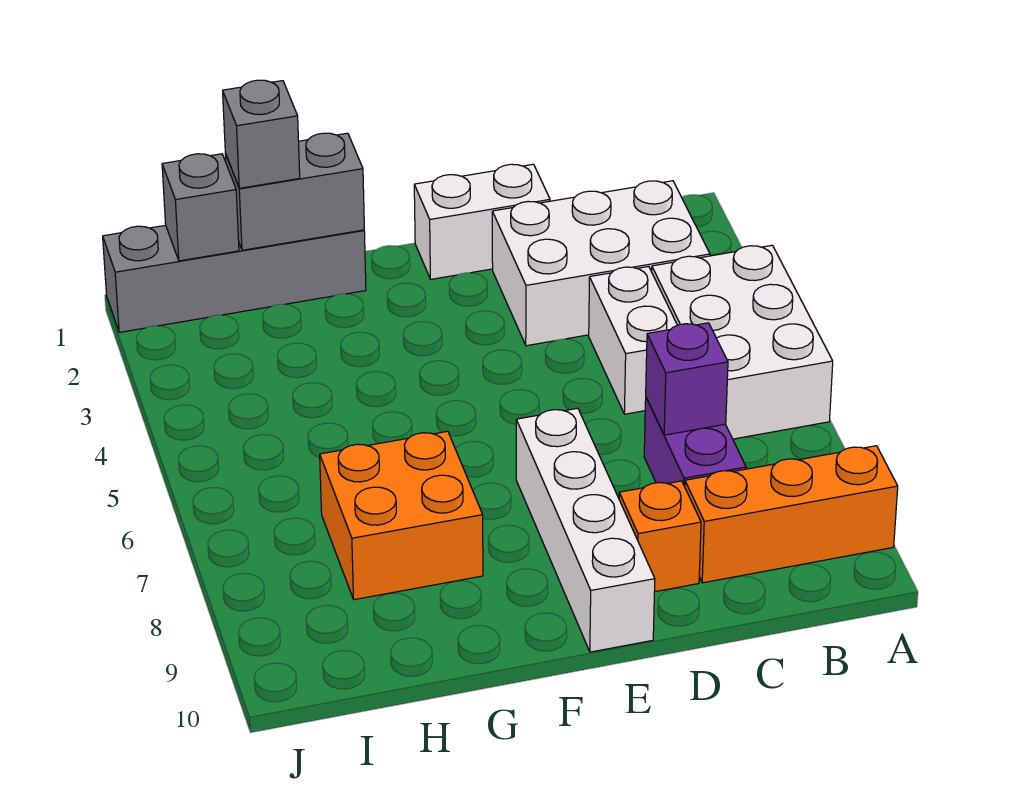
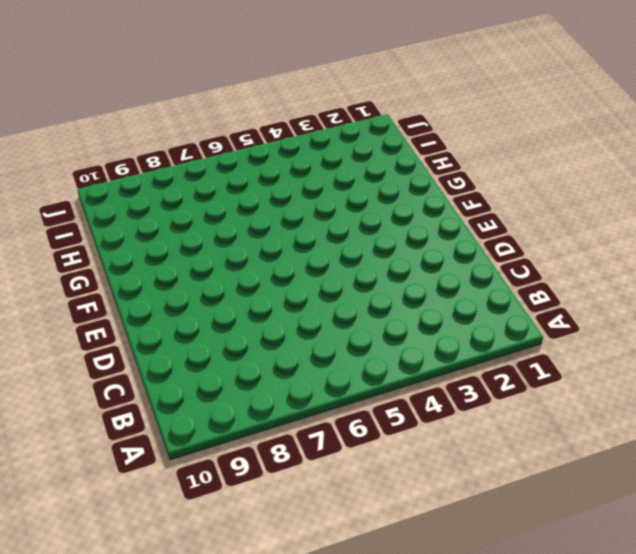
none -> white 2x3 brick [652,245,833,439]
none -> orange 1x3 brick [685,446,898,583]
none -> white 2x3 brick [492,181,710,346]

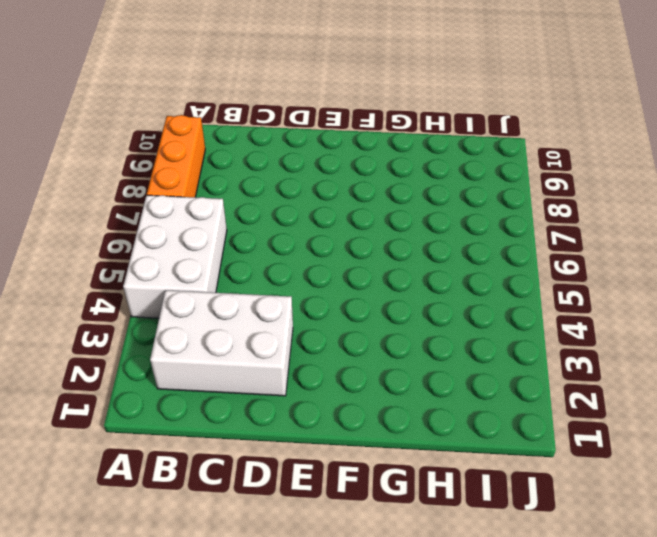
orange 1x3 brick [147,115,205,197] -> orange 1x3 brick turned to [685,446,898,583]
none -> white 1x2 brick [589,267,677,414]
none -> purple 1x2 brick [644,398,746,486]
none -> white 1x2 brick [414,164,550,279]

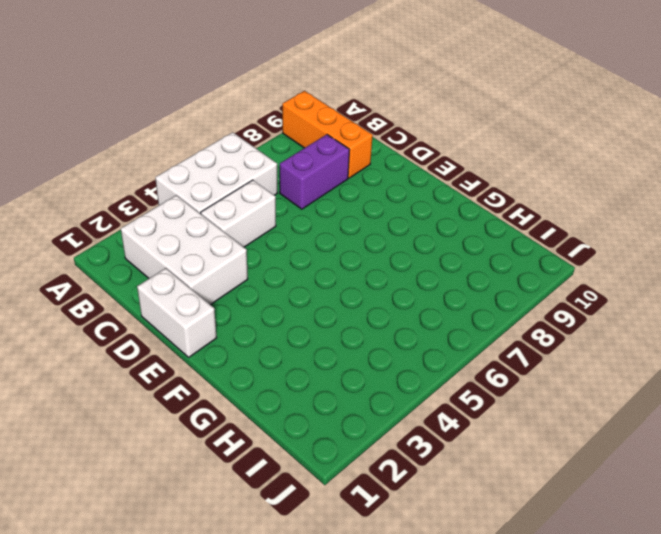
none -> orange 1x1 brick [619,481,701,592]
none -> white 1x4 brick [516,408,655,652]
none -> grey 1x4 brick [103,225,366,332]

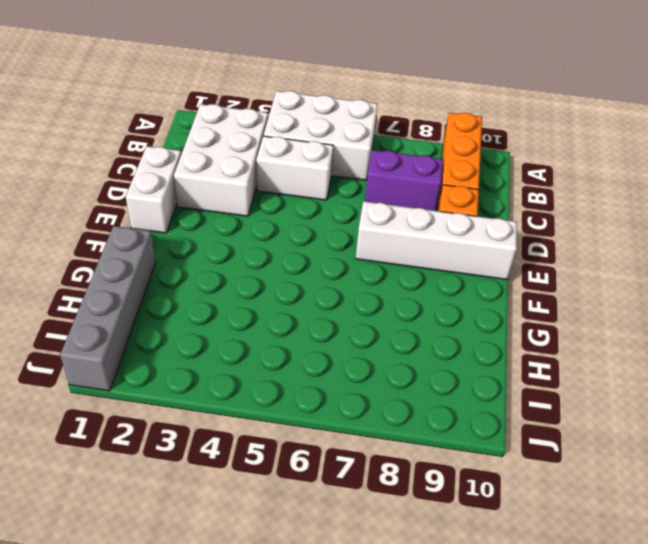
none -> orange 2x2 brick [320,431,483,600]
none -> purple 1x1 brick [646,323,728,435]
none -> grey 1x2 brick [225,133,364,250]

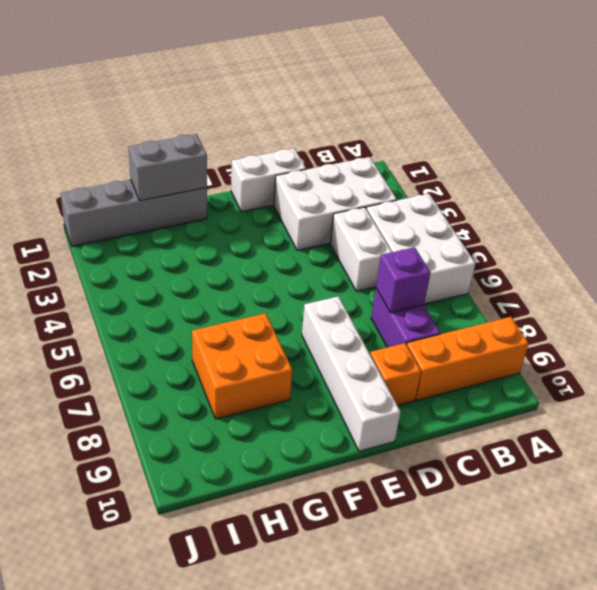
none -> grey 1x1 brick [162,154,239,261]
none -> grey 1x1 brick [223,80,300,188]

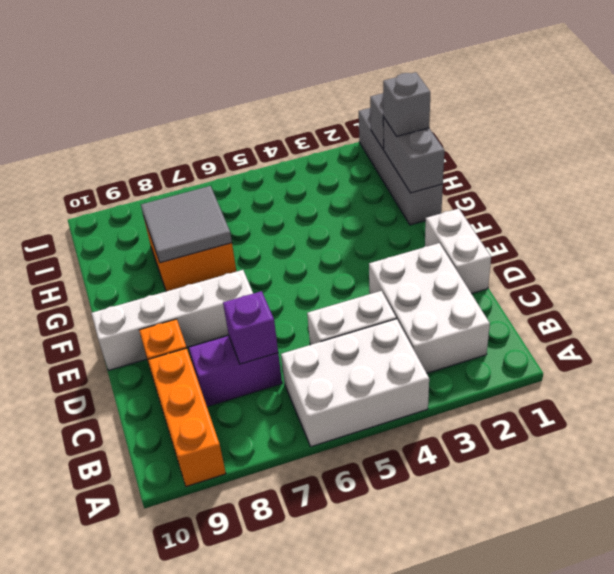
grey 2x2 tile [141,186,232,263] -> none

